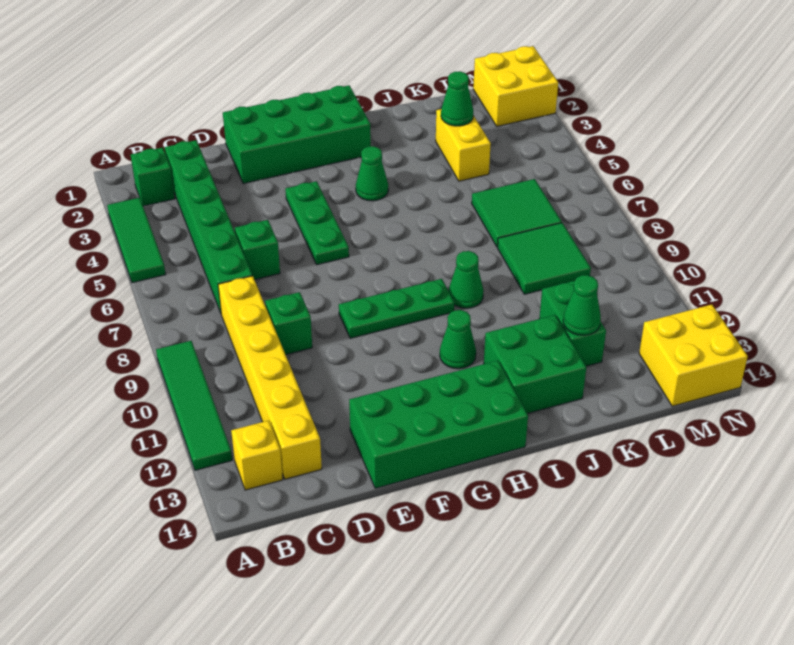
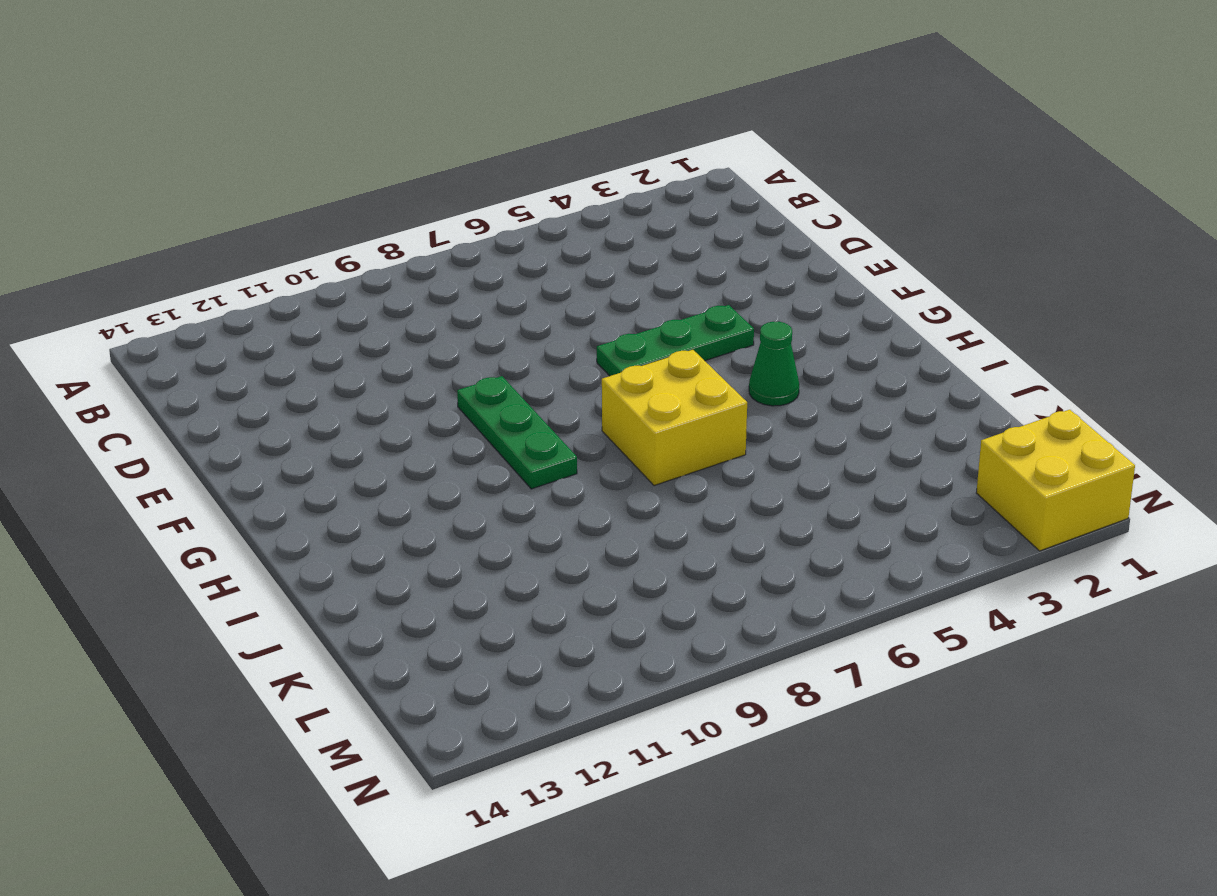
yellow 2x2 brick [602,350,747,486] -> yellow 2x2 brick moved to [639,305,748,406]
none -> green 1x3 tile [107,198,166,283]
none -> green 1x4 tile [156,341,232,470]
none -> green 1x1 brick [131,148,175,206]

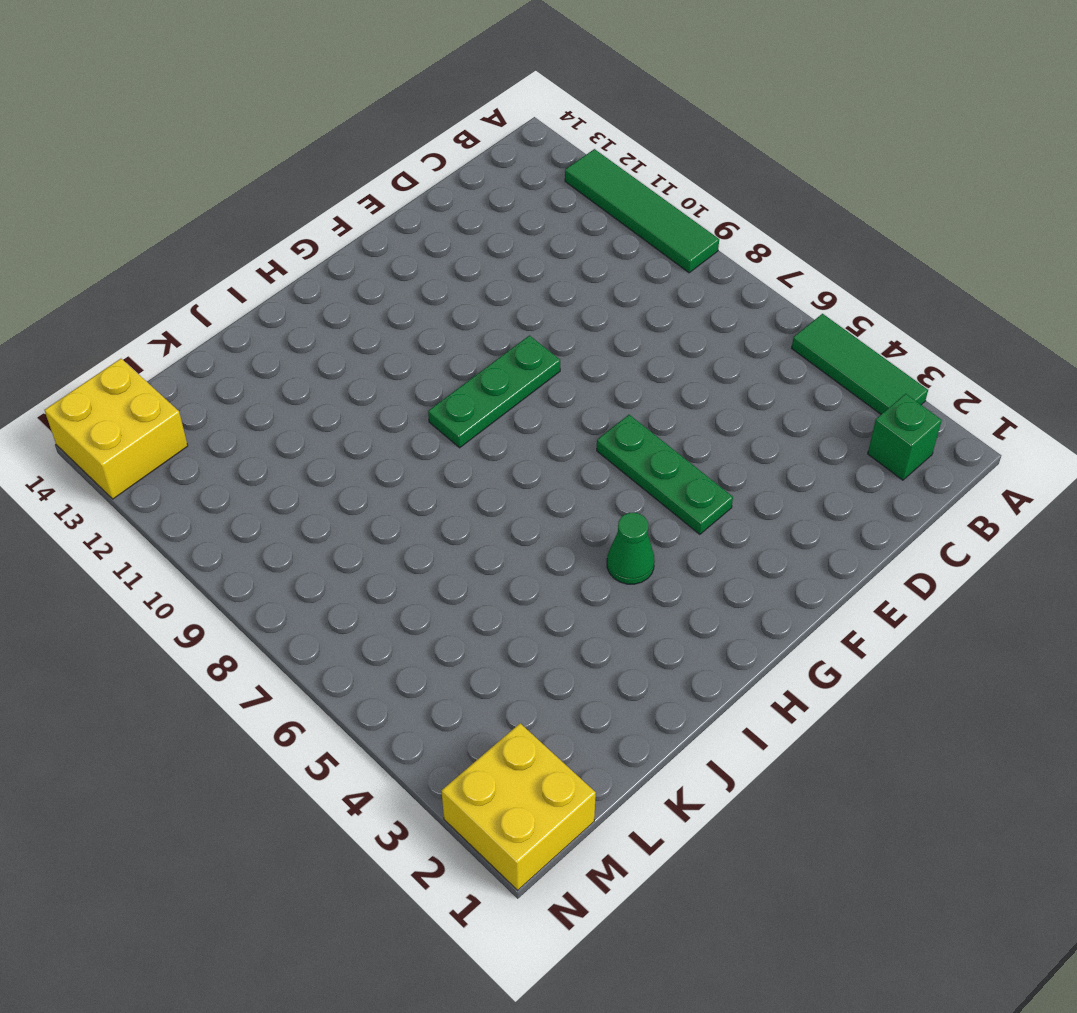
none -> yellow 1x1 brick [231,421,283,490]
none -> green 1x6 brick [165,140,252,313]
none -> yellow 1x6 brick [218,276,322,479]

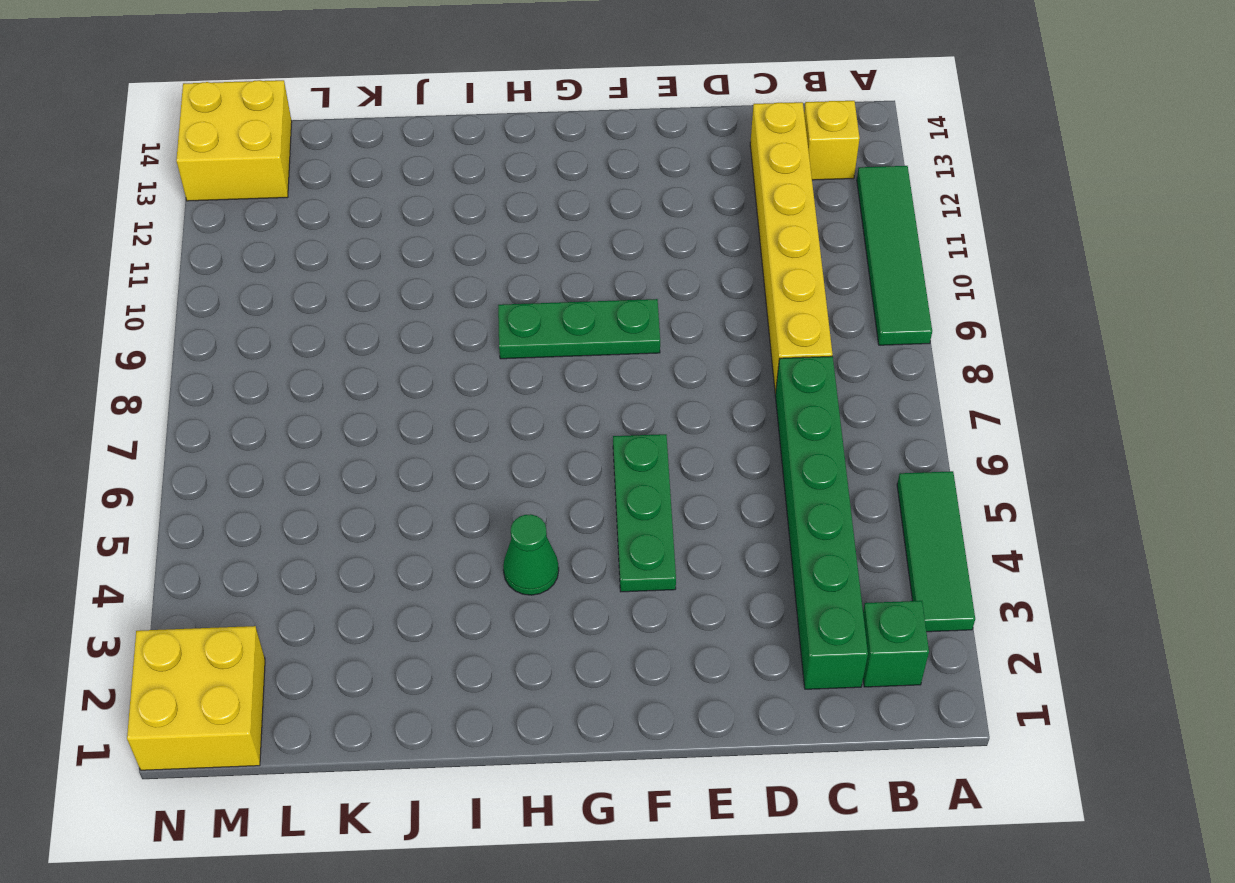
none -> green 1x1 brick [235,220,280,280]
none -> green 1x1 brick [265,292,312,355]
none -> green 2x4 brick [223,85,371,184]

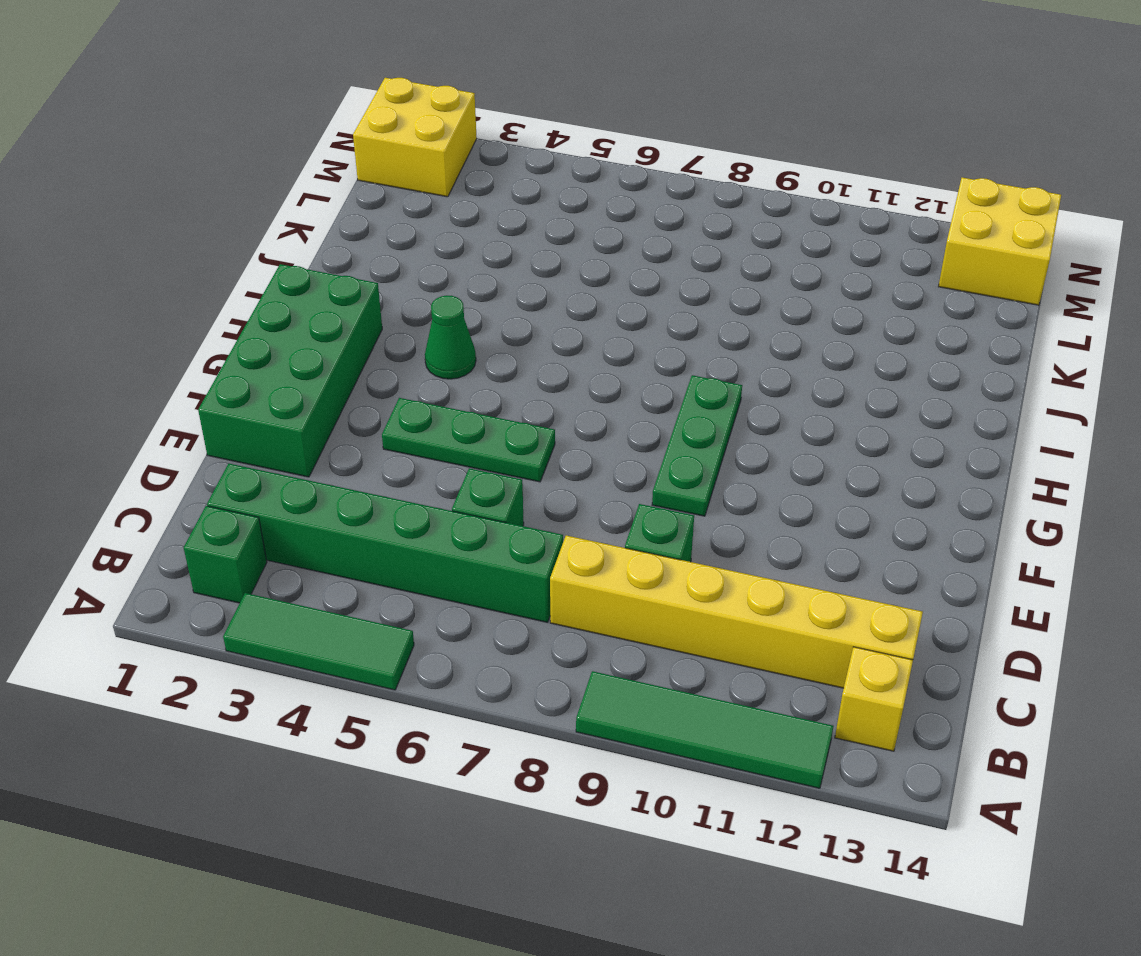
none -> green 2x4 brick [349,361,528,488]
none -> green 1x1 cone [440,310,476,369]
none -> green 1x1 cone [449,251,484,308]

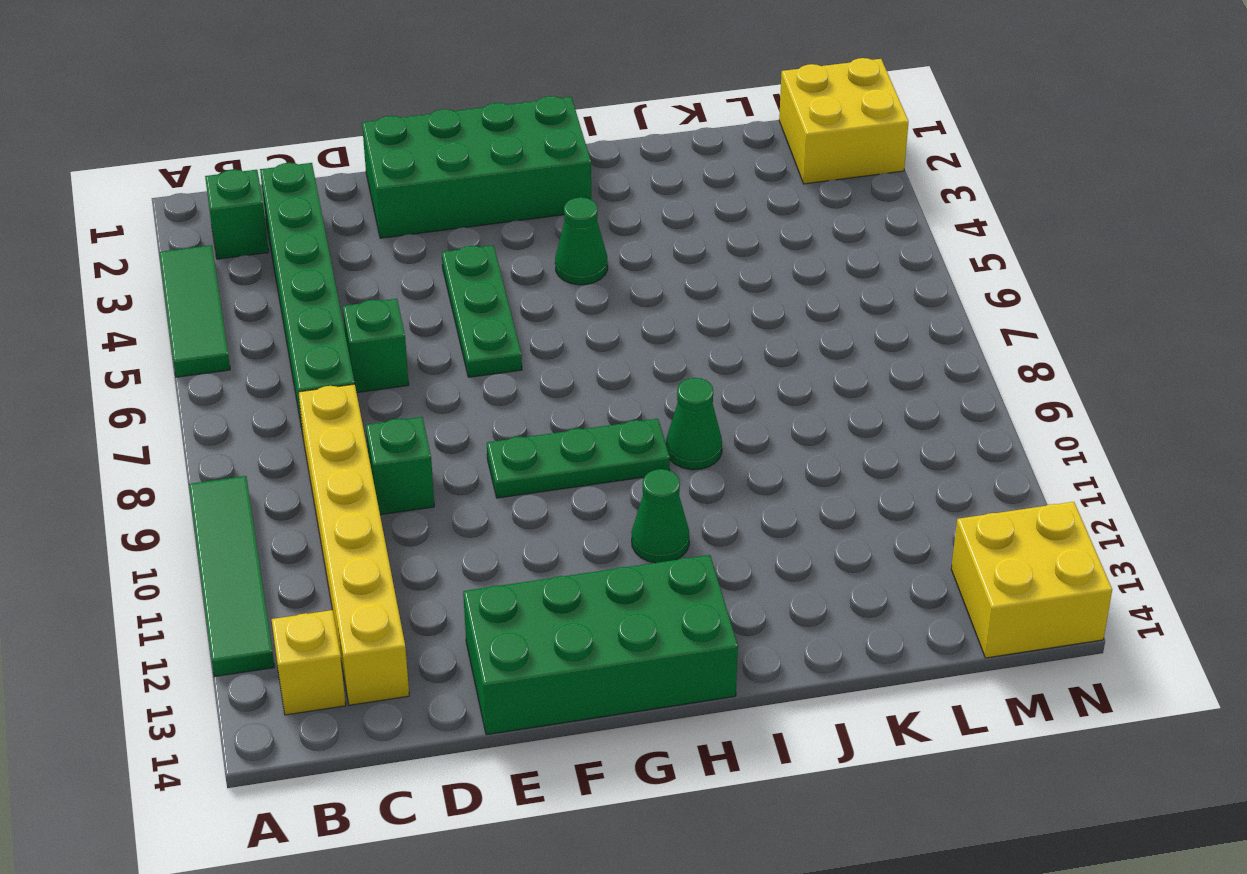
none -> green 2x2 brick [484,315,586,414]
none -> yellow 1x2 brick [436,109,491,181]
none -> green 2x2 tile [472,179,562,247]

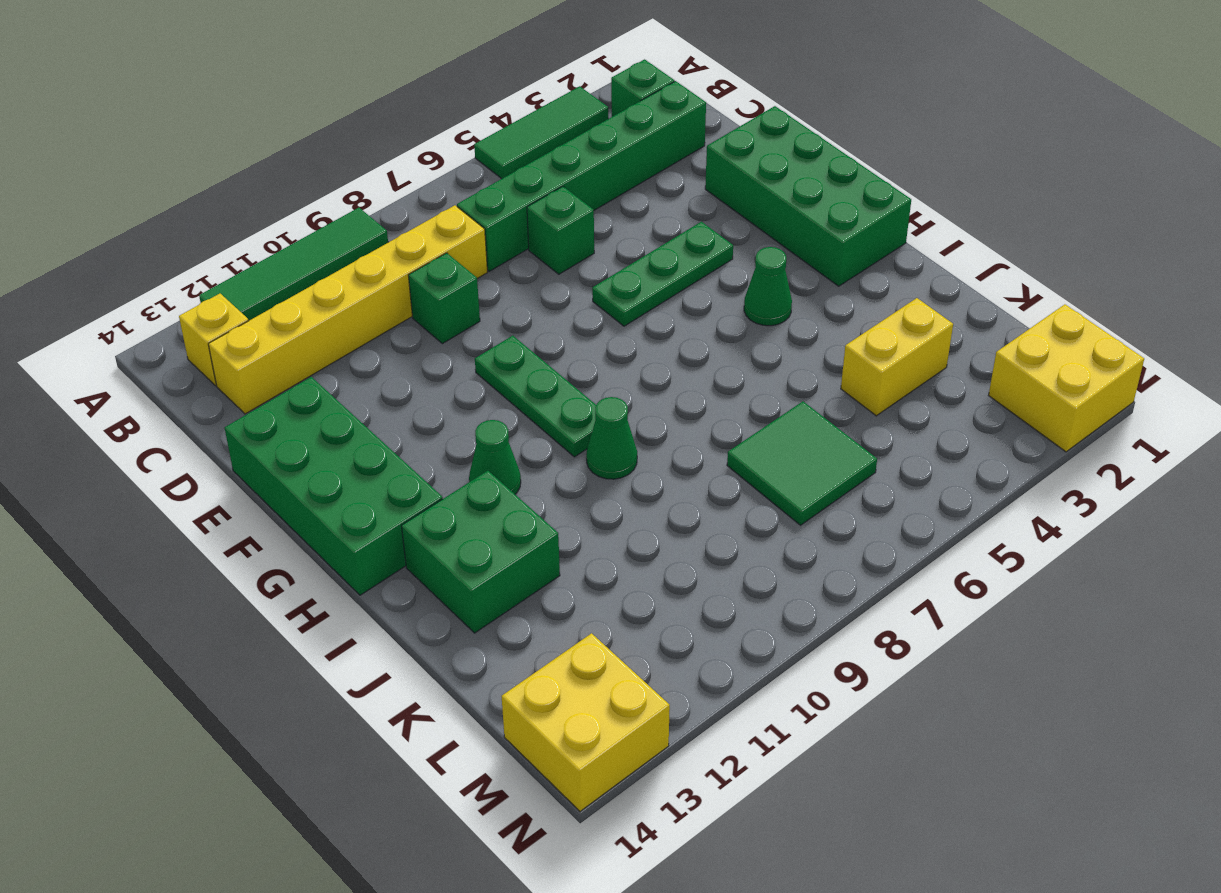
none -> green 2x2 tile [498,223,591,294]
none -> green 1x2 brick [539,281,606,366]
none -> green 1x1 cone [441,71,473,126]

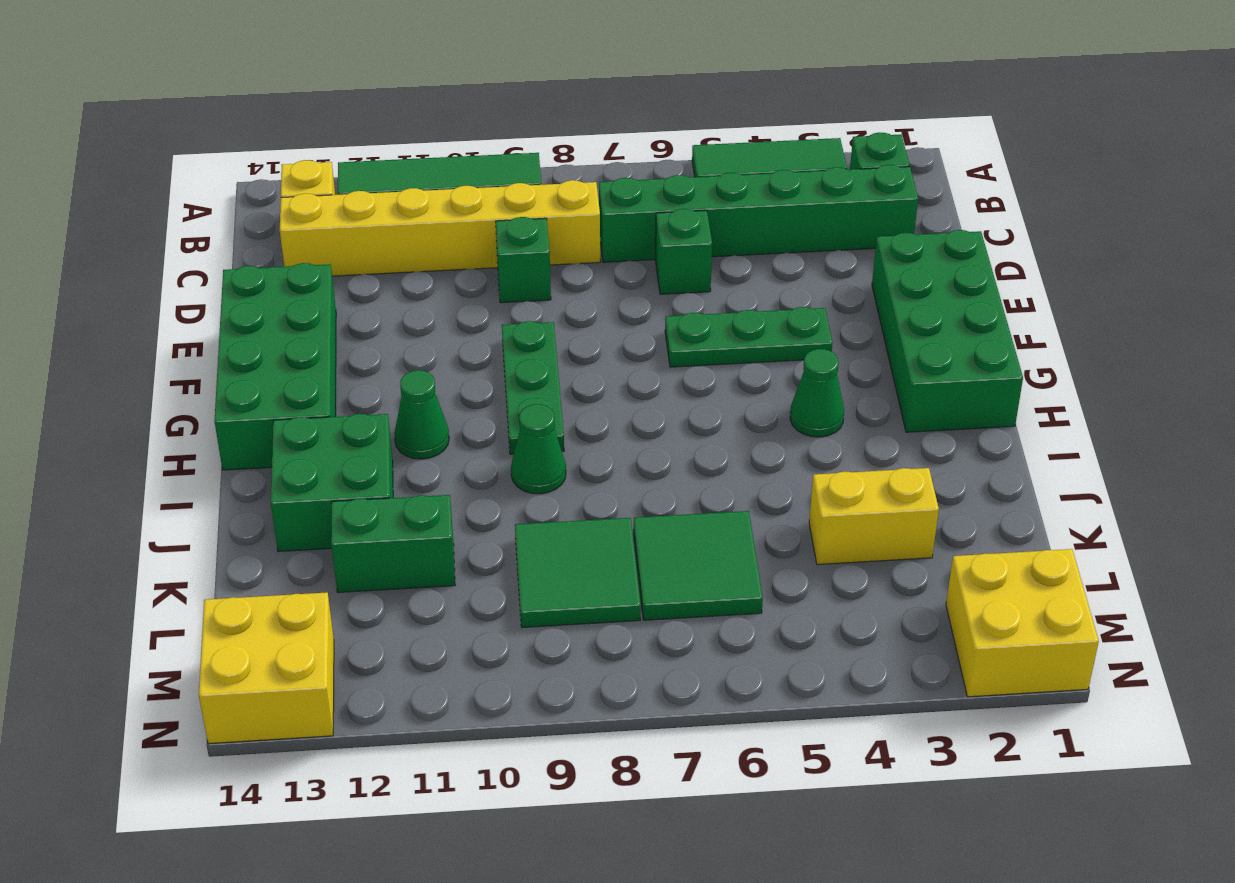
none -> green 1x1 cone [441,71,473,126]
none -> green 1x1 cone [563,275,601,335]

